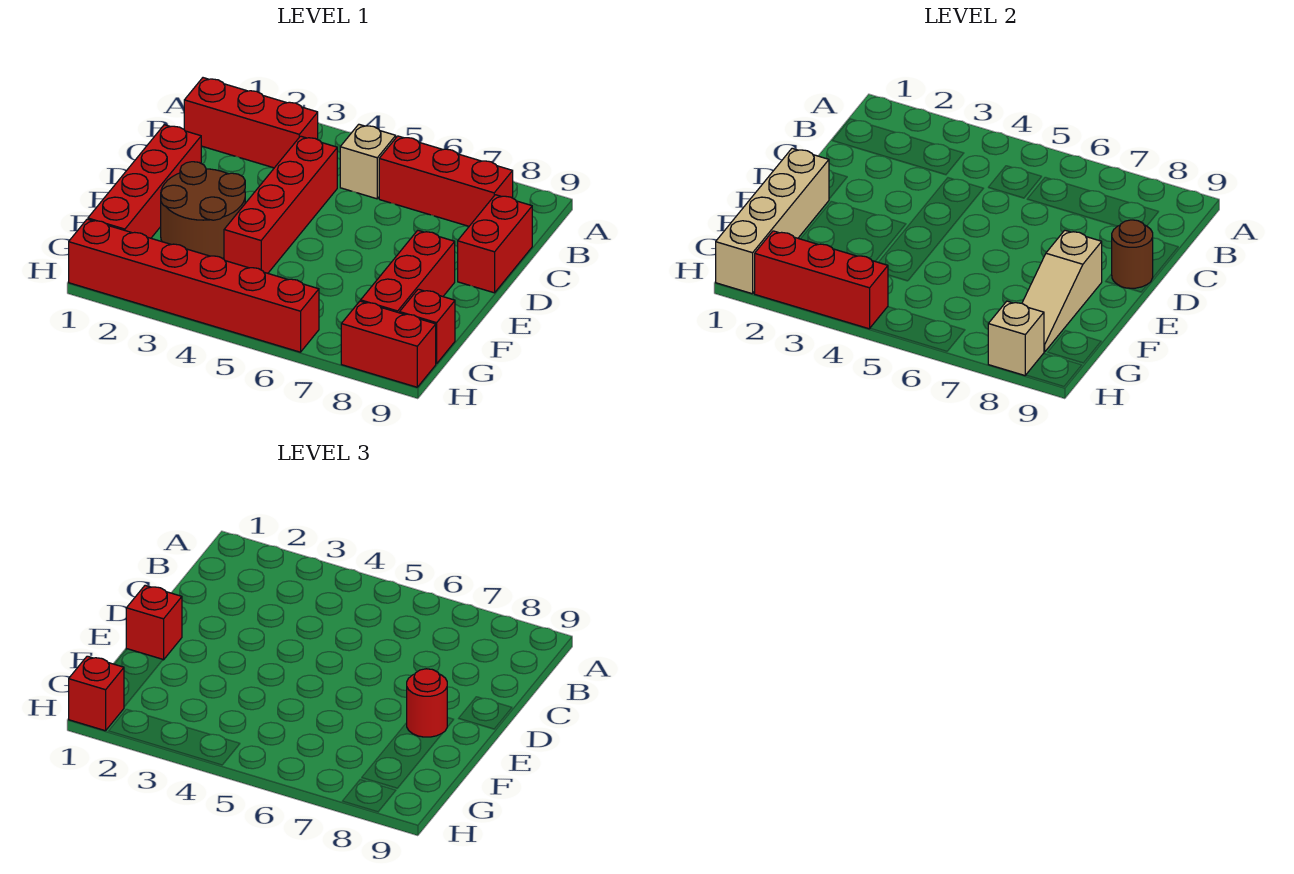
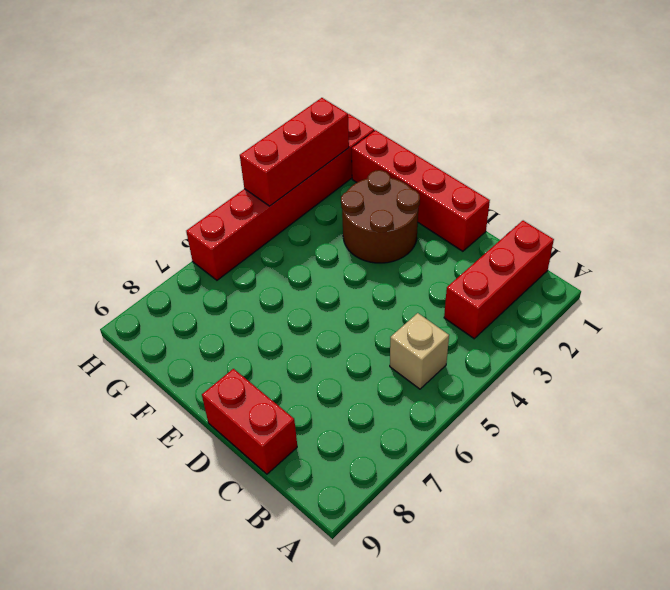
none -> red 1x3 brick [379,136,513,226]
none -> red 1x4 brick [224,136,337,273]
none -> red 1x3 brick [361,230,455,313]

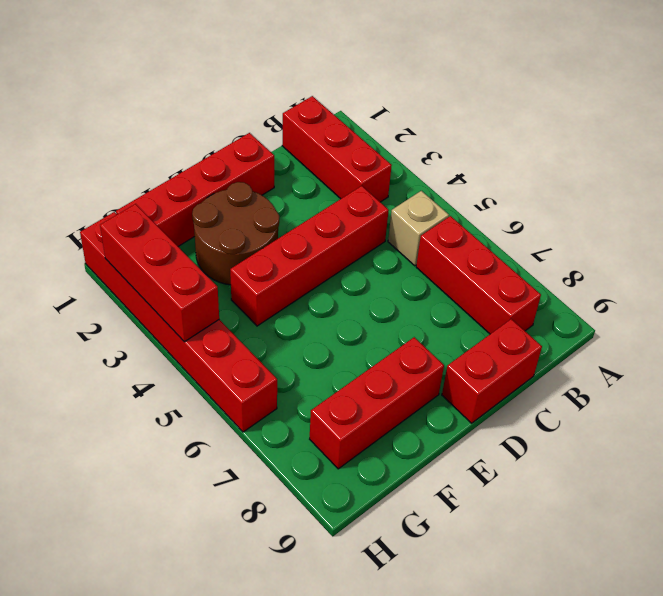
none -> red 1x1 brick [400,289,455,364]
none -> red 1x2 brick [341,301,436,387]
none -> brown 1x1 round brick [1112,220,1153,288]

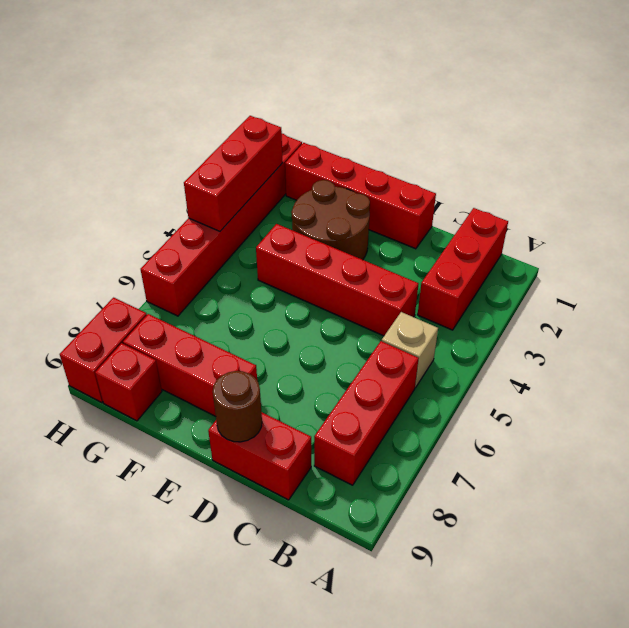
none -> tan 1x4 brick [716,148,829,294]
none -> tan 1x3 slope [1022,230,1102,352]
none -> tan 1x1 brick [988,301,1044,375]

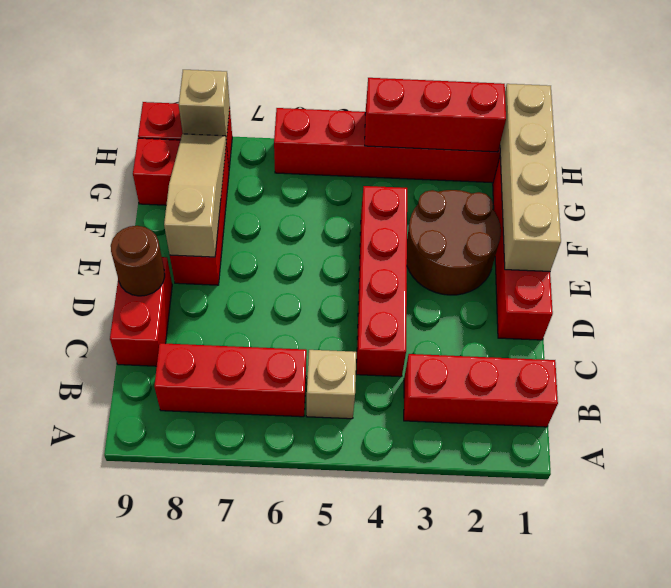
none -> red 1x1 brick [126,585,182,660]
none -> red 1x1 round brick [407,669,447,737]
none -> red 1x1 brick [69,656,124,731]

